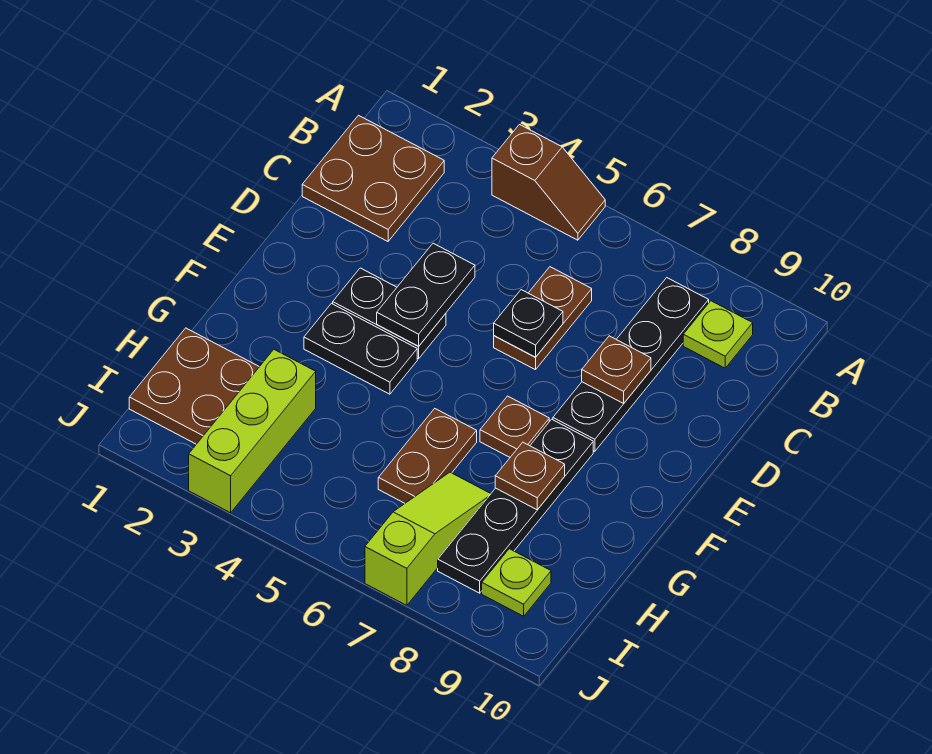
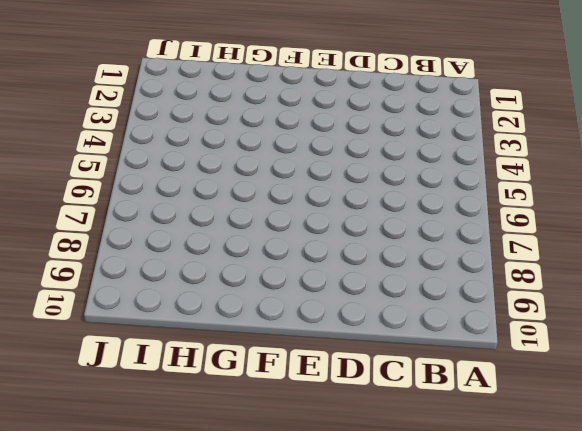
none -> brown 1x2 slope [492,125,605,240]
none -> brown 2x2 plate [302,115,444,241]
none -> black 1x4 plate [553,278,709,451]

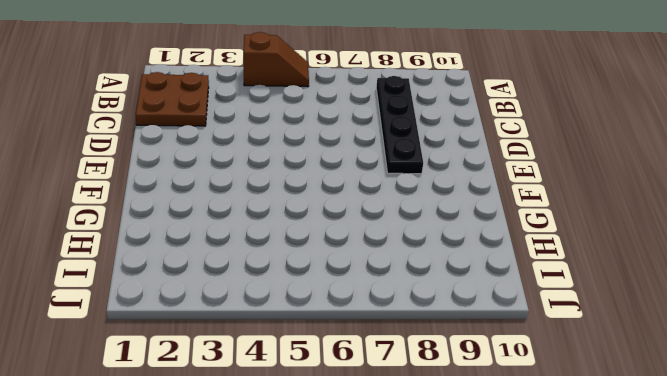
none -> lime 1x1 plate [683,301,753,368]
none -> brown 1x2 plate [494,267,592,370]
none -> black 1x2 plate [333,268,446,359]

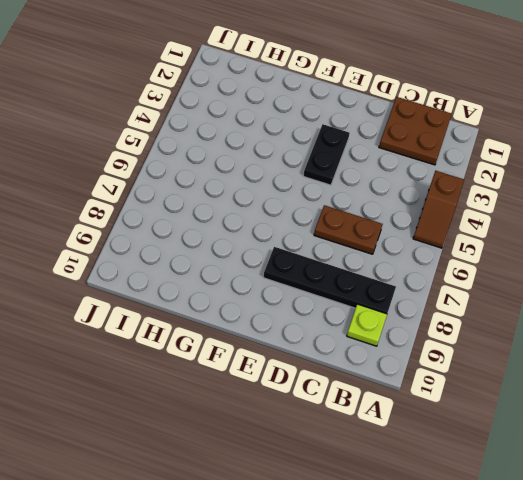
none -> black 1x2 plate [304,304,417,394]
none -> brown 1x1 plate [480,396,549,457]
none -> black 1x4 plate [438,419,593,593]

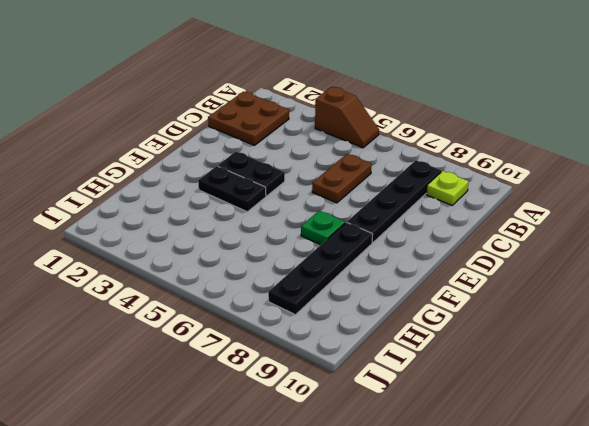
green 1x1 plate [301,211,345,245] -> brown 1x1 plate [480,396,549,457]
none -> brown 1x2 plate [378,409,477,503]
none -> brown 2x2 plate [129,328,259,444]
none -> lime 1x3 brick [189,350,316,513]

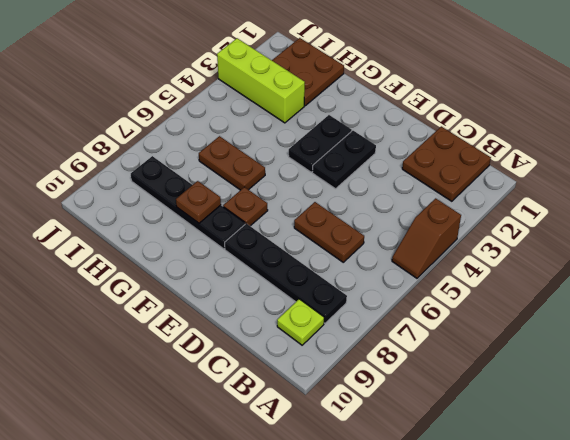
none -> lime 1x3 slope [365,472,491,605]
none -> lime 1x1 plate [482,549,551,616]
none -> black 1x2 plate [377,243,475,346]

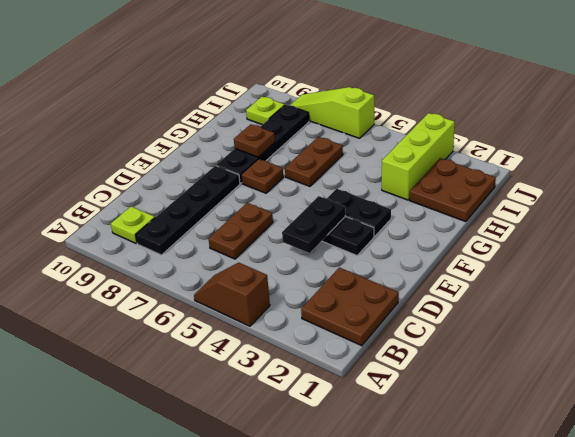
lime 1x3 slope [291,87,374,138] -> lime 1x3 slope turned to [365,472,491,605]
none -> black 1x1 plate [494,290,563,357]
none -> brown 1x1 plate [582,336,651,403]

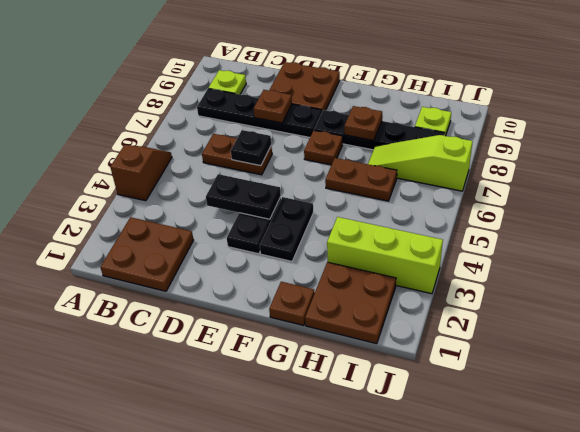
brown 2x2 plate [269,62,340,111] -> none
brown 1x1 plate [269,282,315,326] -> none

